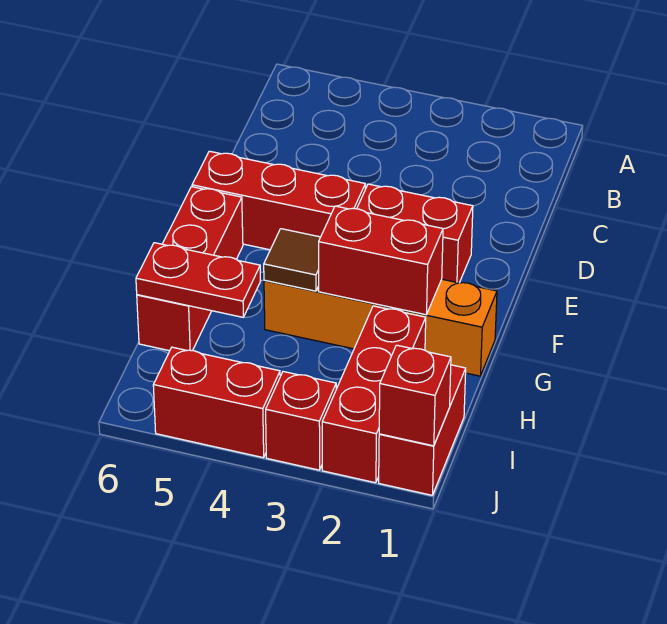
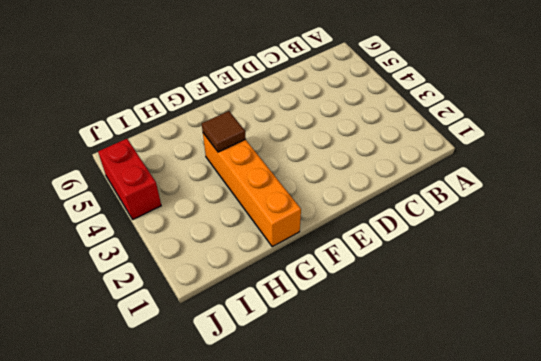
none -> red 1x2 brick [357,184,473,283]
none -> red 1x3 brick [192,151,365,250]
none -> red 1x3 brick [137,187,243,351]

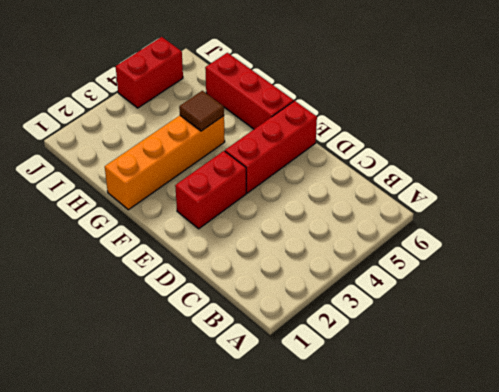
none -> red 1x3 brick [322,306,426,483]
none -> red 1x2 brick [379,365,466,495]
none -> red 1x1 brick [266,372,336,470]

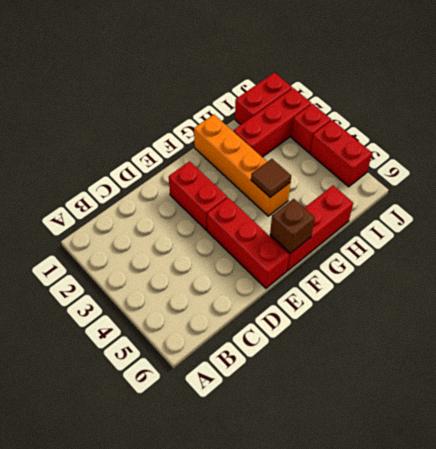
brown 1x1 brick [270,199,315,253] -> none
none -> red 1x2 brick [319,206,443,315]
none -> red 1x2 plate [136,243,261,317]
none -> red 1x1 brick [379,345,451,446]

